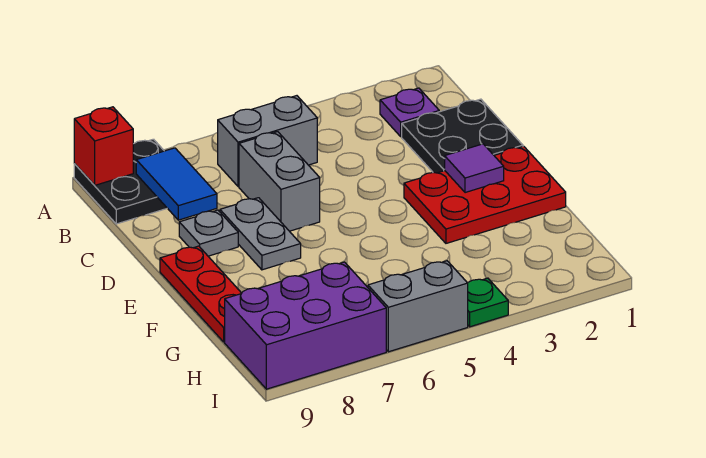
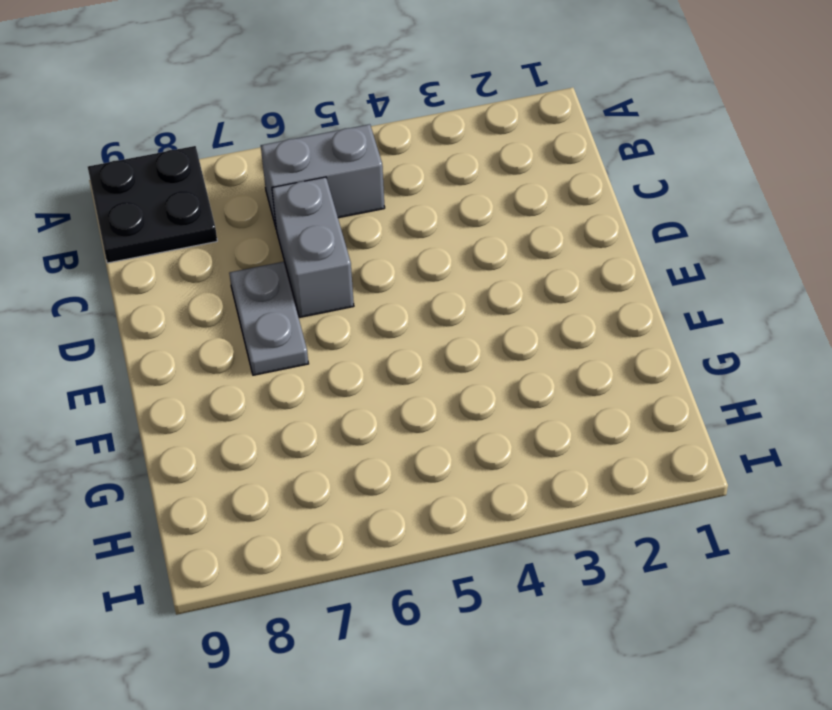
none -> purple 1x1 plate [380,88,439,137]
none -> black 2x2 plate [402,99,523,173]
none -> grey 1x1 plate [179,210,238,256]

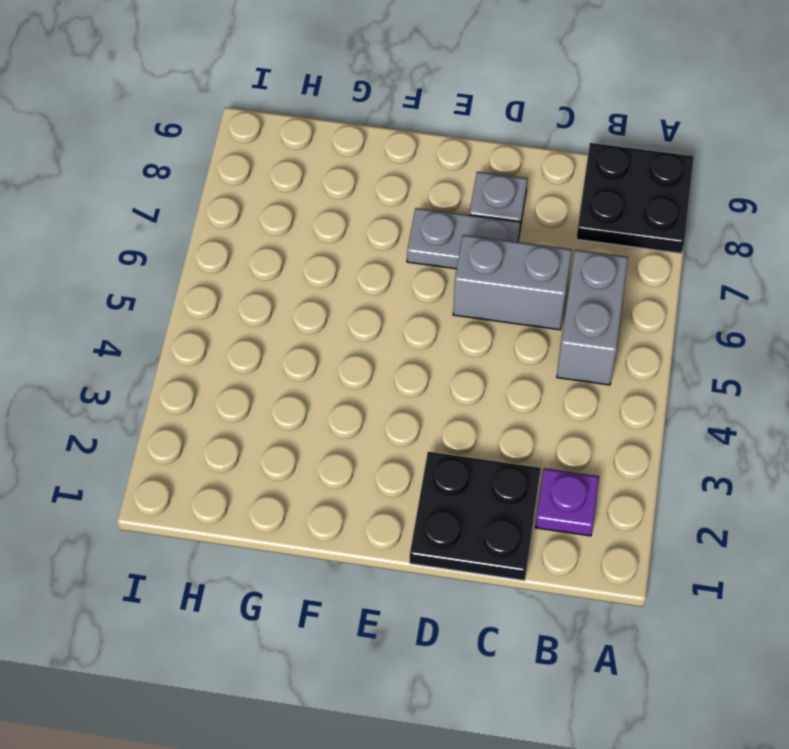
none -> red 2x3 plate [404,146,566,243]
none -> red 1x3 plate [160,246,242,342]
none -> purple 2x3 brick [225,262,386,389]

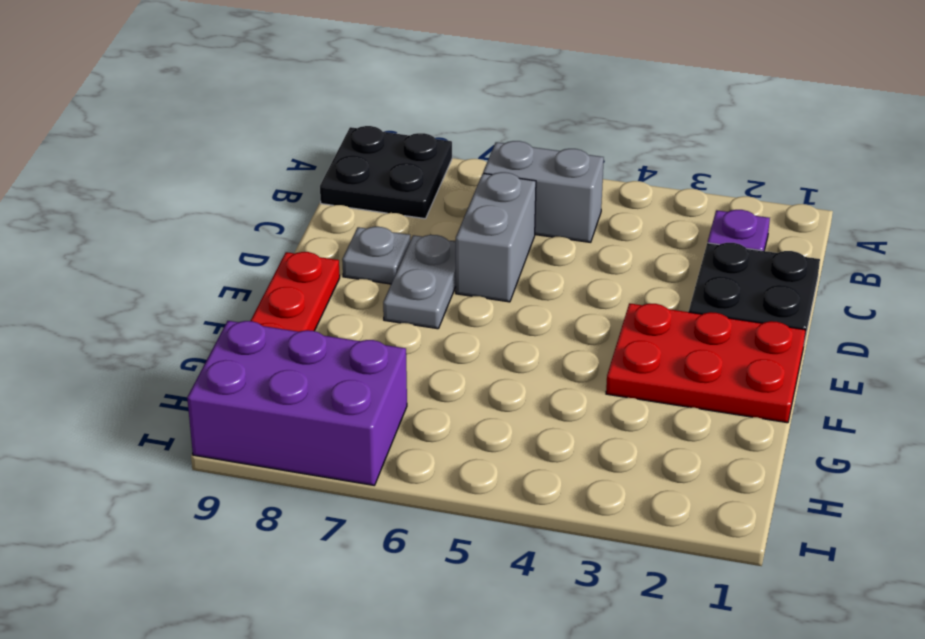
none -> green 1x1 plate [468,278,508,327]
none -> grey 1x2 brick [368,261,468,352]
none -> red 1x1 brick [74,107,133,185]

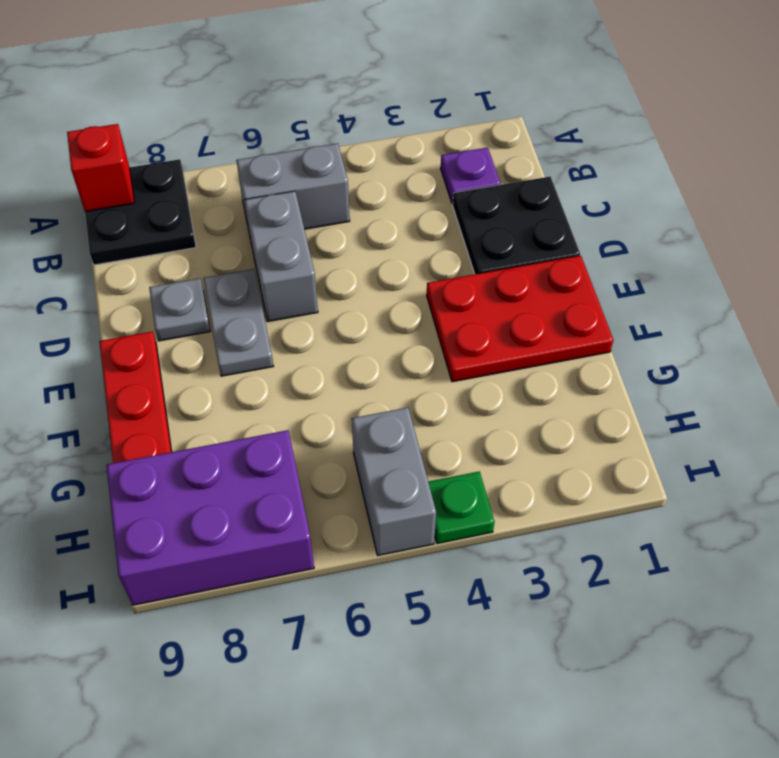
grey 1x2 brick [352,408,436,555] -> grey 1x2 brick turned to [368,261,468,352]
none -> blue 1x2 tile [136,148,217,220]
none -> purple 1x1 tile [445,144,504,193]

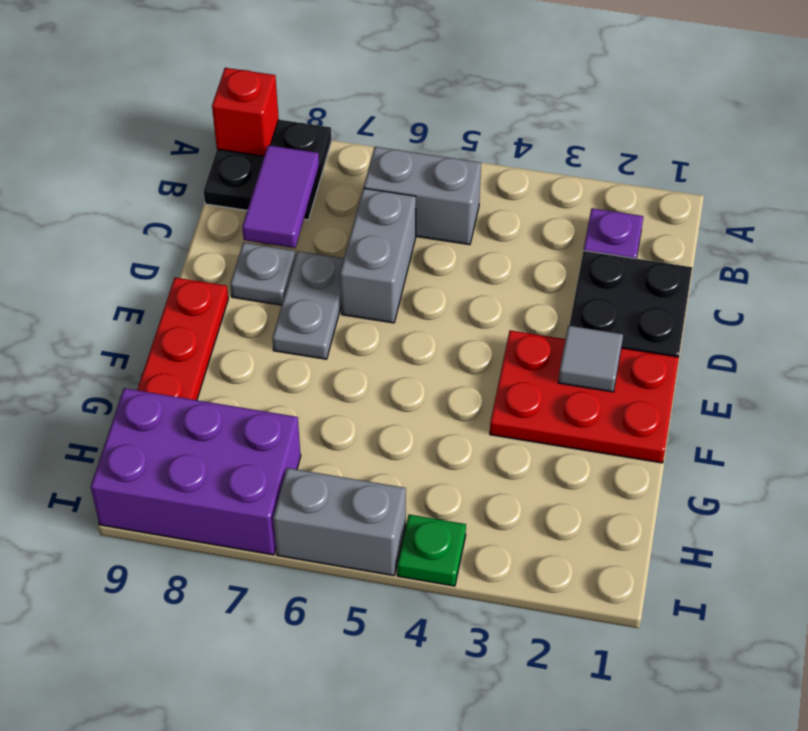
purple 1x2 tile [242,145,319,248] -> blue 1x2 tile [136,148,217,220]
grey 1x1 tile [558,326,623,392] -> purple 1x1 tile [445,144,504,193]

